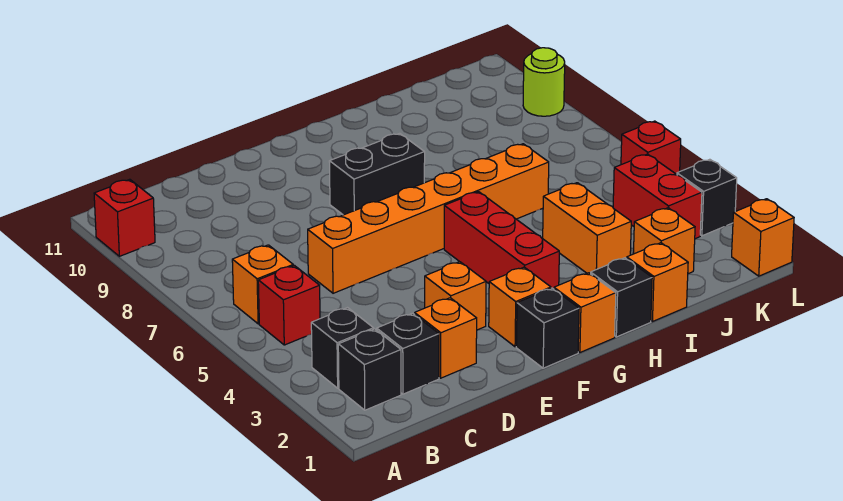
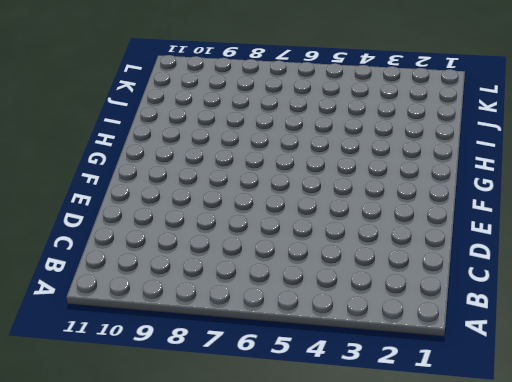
none -> red 1x1 brick [94,179,155,256]
none -> black 1x1 brick [338,329,401,410]
none -> black 1x1 brick [311,308,374,388]

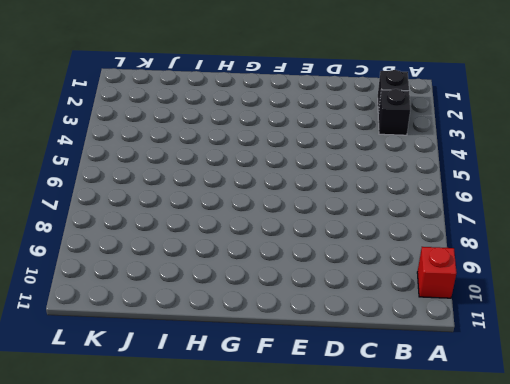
none -> red 1x1 brick [258,266,320,345]
none -> orange 1x1 brick [232,245,293,324]
none -> black 1x1 brick [377,313,439,394]

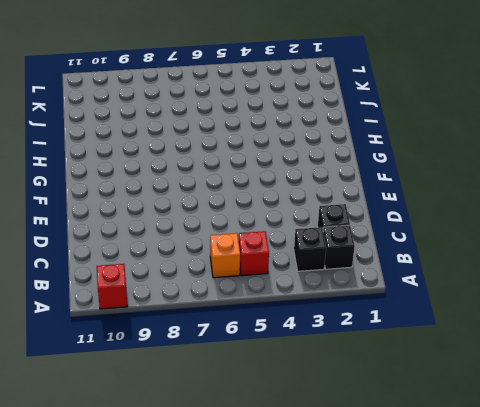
none -> orange 1x1 brick [415,298,477,378]
none -> orange 1x6 brick [308,144,549,293]
none -> orange 1x1 brick [425,262,486,330]

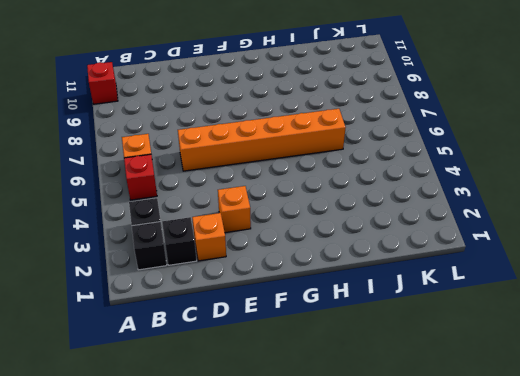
none -> black 1x1 brick [516,288,579,368]
none -> orange 1x1 brick [489,267,551,347]
none -> black 1x2 brick [329,133,425,215]

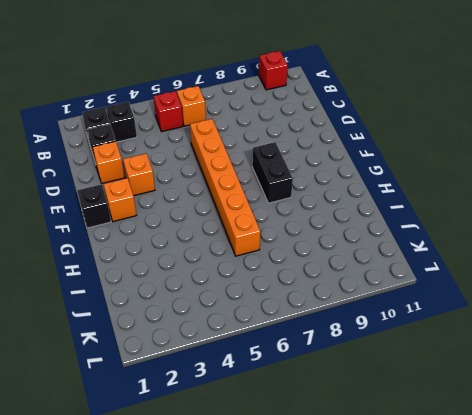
none -> orange 1x1 brick [554,273,616,352]
none -> red 1x3 brick [444,192,559,289]
none -> black 1x1 brick [591,258,652,337]

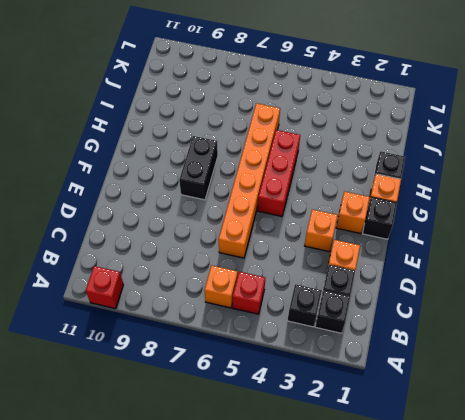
red 1x3 brick [258,130,300,216] -> red 1x3 brick turned to [444,192,559,289]
none -> orange 1x1 brick [627,243,688,322]
none -> orange 1x2 brick [543,183,631,274]
none -> orange 1x1 brick [633,208,695,274]

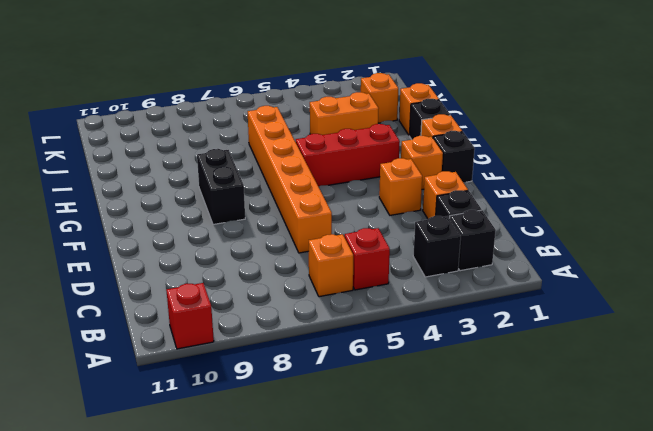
none -> red 1x2 brick [613,154,702,239]
none -> orange 1x1 brick [732,199,794,276]
none -> black 1x1 brick [677,159,737,236]

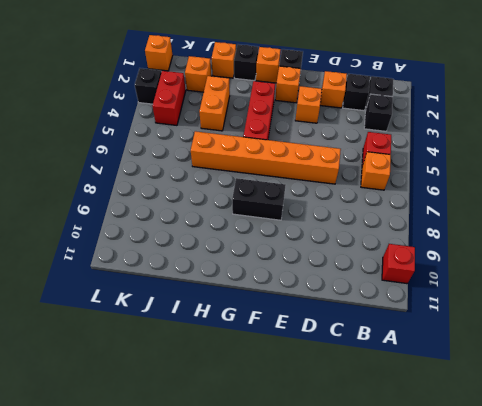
none -> red 1x1 brick [621,121,681,174]
none -> lime 1x1 round brick [523,48,565,116]

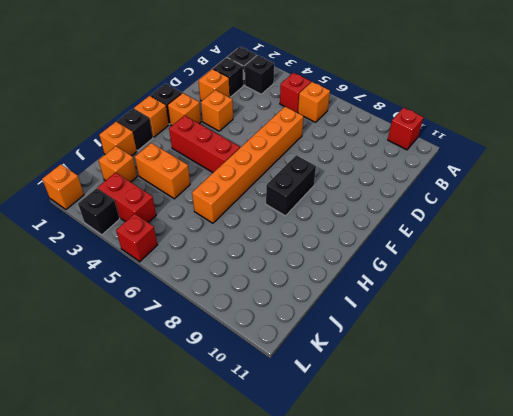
none -> lime 1x1 round brick [523,48,565,116]

